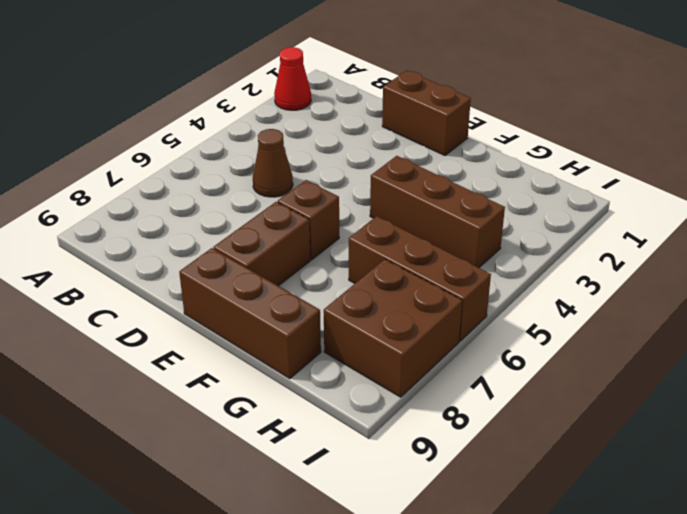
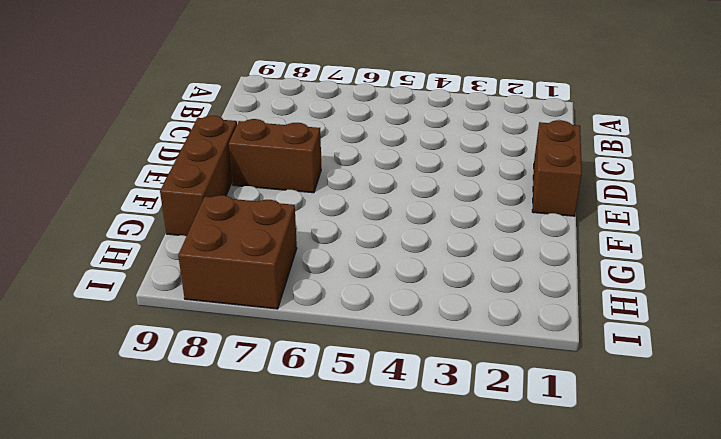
none -> red 1x1 cone [274,47,311,110]
none -> brown 1x1 cone [253,129,293,197]

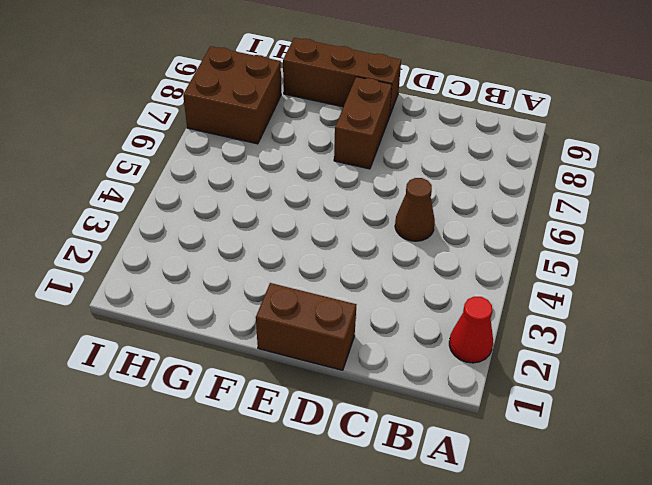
none -> brown 1x1 brick [278,180,339,260]
none -> brown 1x3 brick [370,156,505,268]

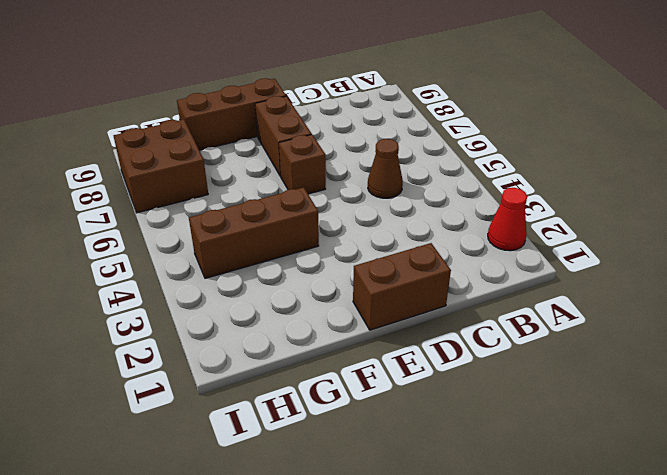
none -> brown 1x3 brick [349,216,491,341]

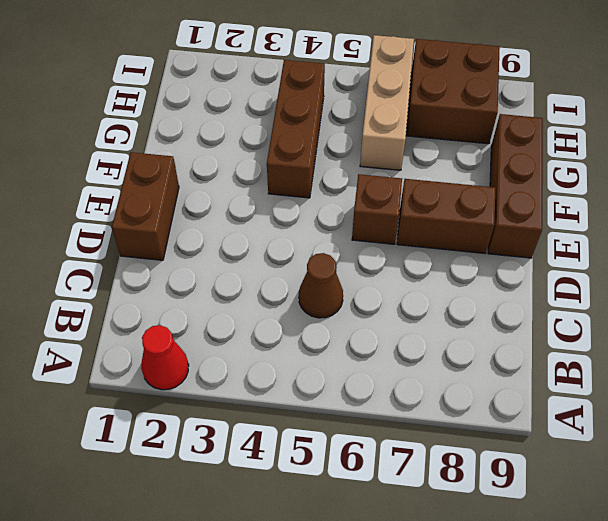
tan 1x3 brick [360,35,414,170] -> brown 1x3 brick [349,216,491,341]

